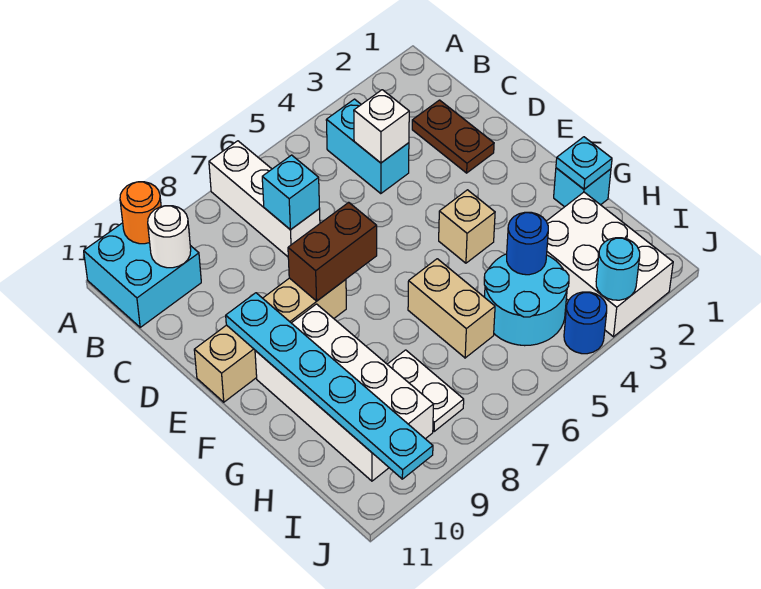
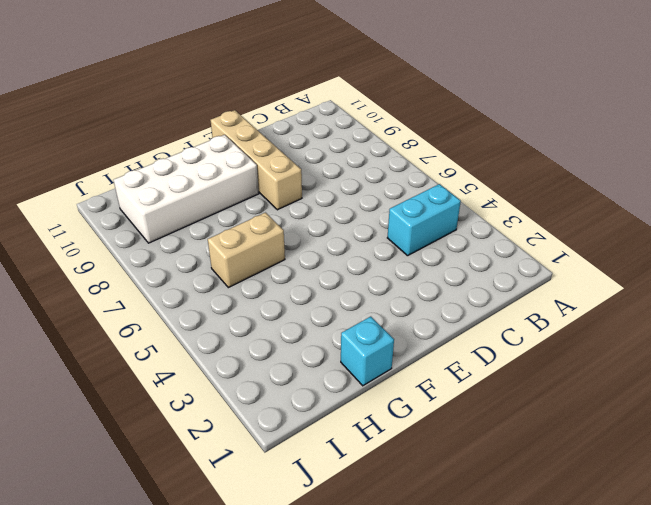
none -> white 1x3 brick [209,141,320,257]
none -> cyan 2x2 brick [84,223,201,327]
none -> brown 1x2 plate [412,100,494,173]

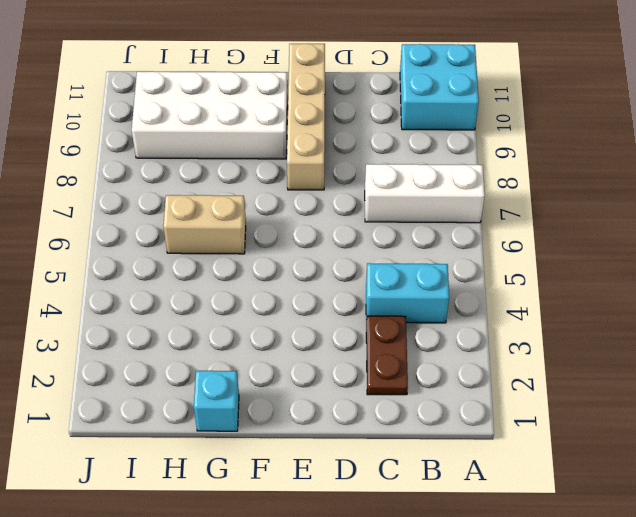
brown 1x2 plate [366,316,408,395] -> brown 1x2 plate turned to [412,100,494,173]
none -> tan 1x1 brick [439,190,495,263]
none -> white 2x3 brick [546,192,673,337]
none -> cyan 2x2 round brick [484,254,569,346]

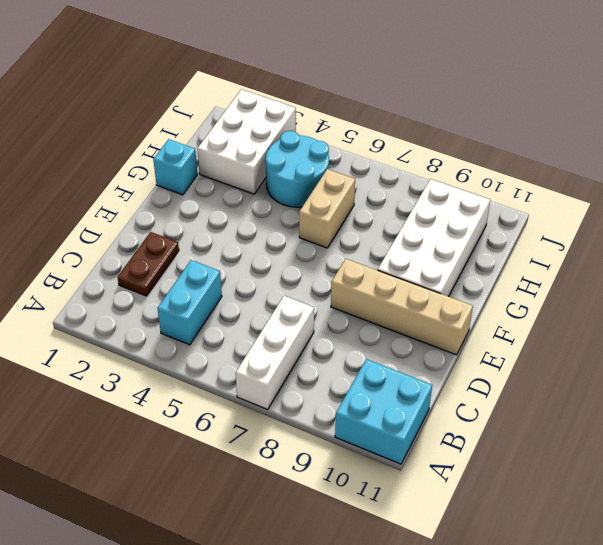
none -> tan 1x1 brick [439,190,495,263]
none -> white 1x2 plate [387,350,464,431]
none -> blue 1x1 round brick [564,292,607,354]

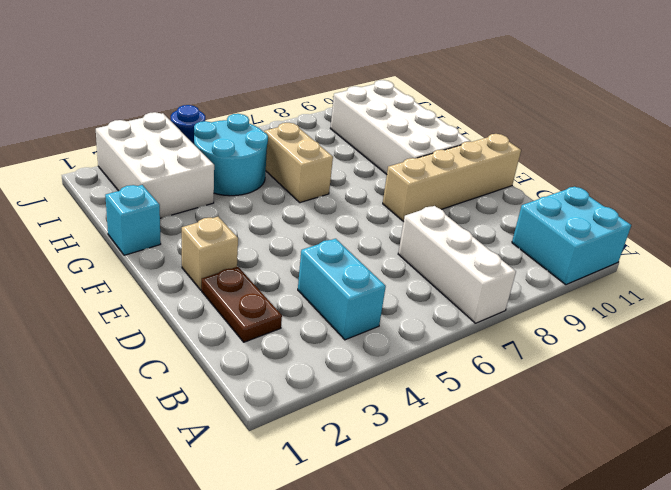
tan 1x1 brick [182,217,238,290] -> tan 1x1 brick moved to [439,190,495,263]
none -> white 1x2 plate [387,350,464,431]
none -> orange 1x1 round brick [120,182,161,244]
none -> white 1x1 round brick [148,206,191,268]

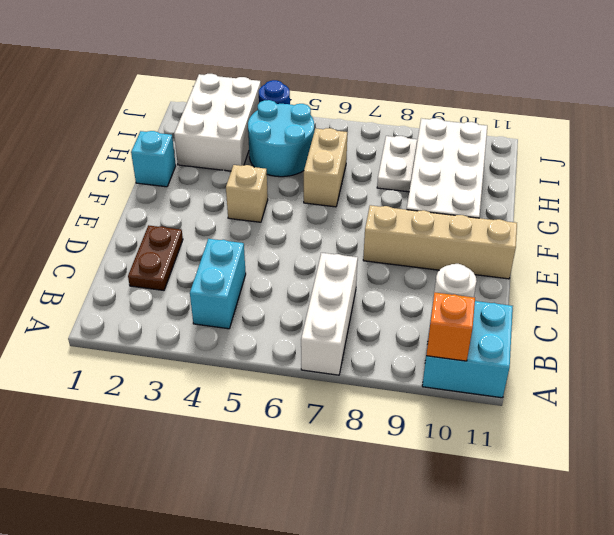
orange 1x1 brick [426,292,475,361] -> orange 1x1 round brick [120,182,161,244]
none -> white 1x1 brick [354,90,409,163]
none -> cyan 1x1 brick [262,155,319,230]
none -> brown 1x2 brick [288,202,377,301]

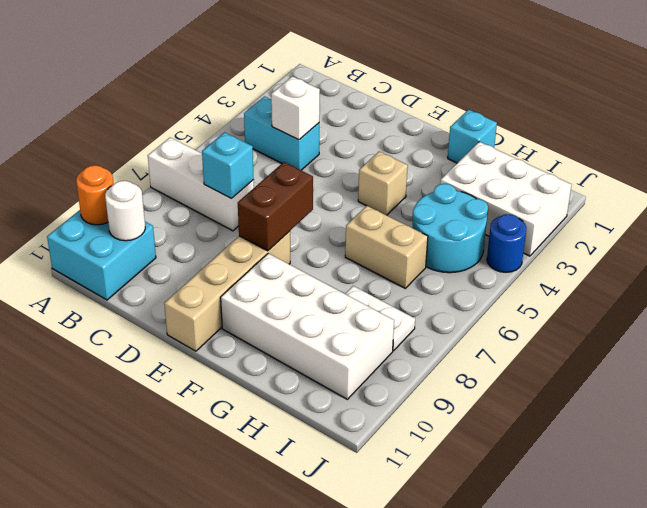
none -> brown 1x2 plate [412,100,494,173]
none -> cyan 1x6 plate [226,293,433,479]
none -> cyan 1x1 plate [556,137,612,189]

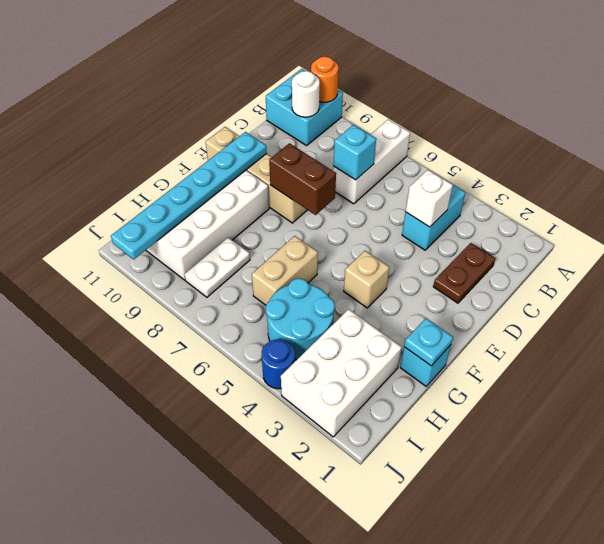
none -> blue 1x1 round brick [507,212,548,275]
none -> cyan 1x1 round brick [596,238,640,300]

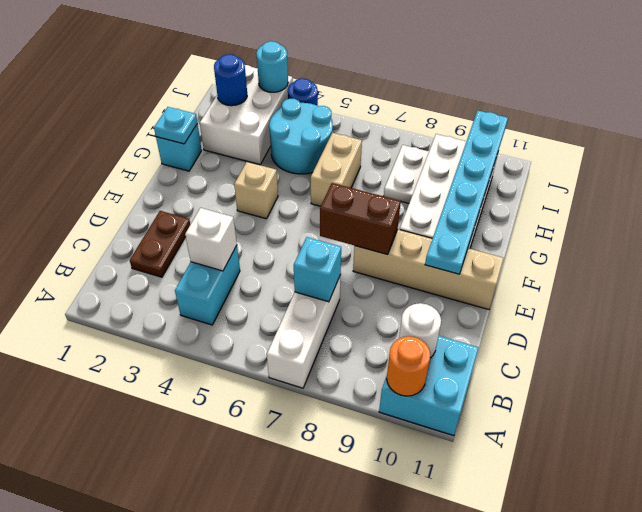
blue 1x1 round brick [214,54,247,106] -> blue 1x1 round brick moved to [507,212,548,275]

